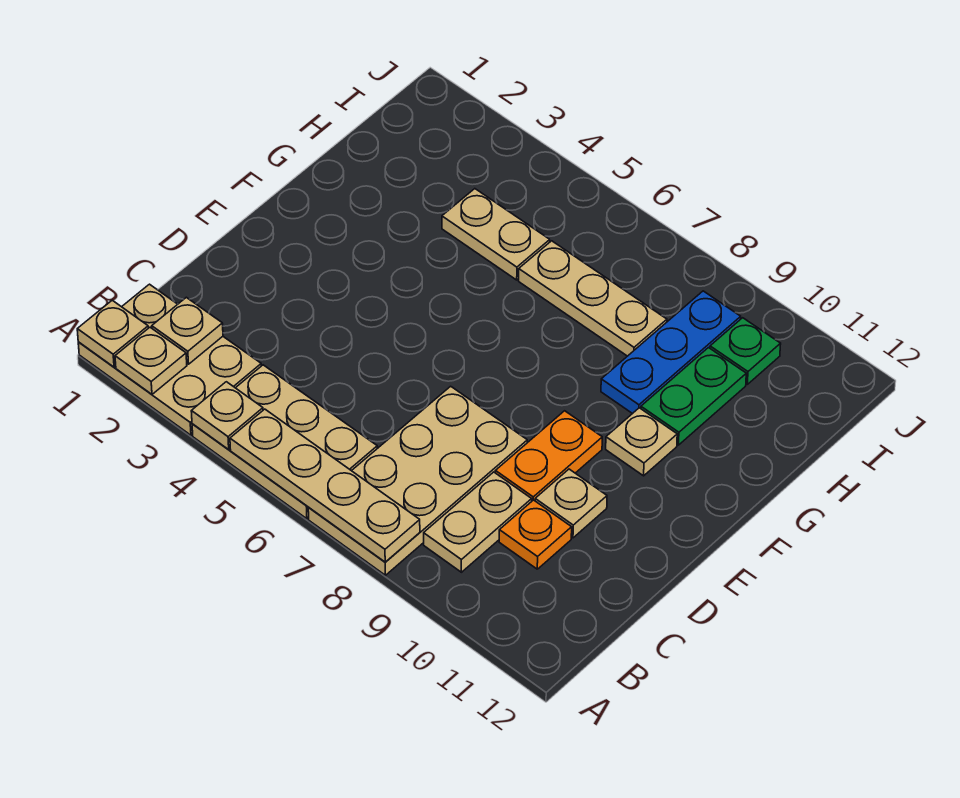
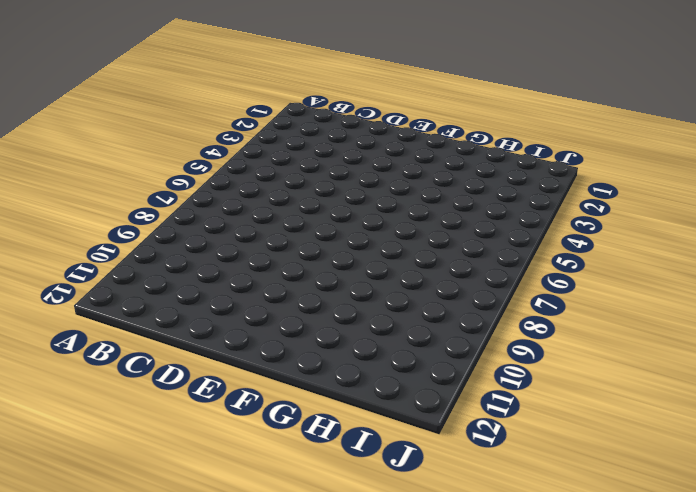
none -> tan 2x3 plate [78,284,261,435]
none -> tan 2x3 plate [192,365,377,519]
none -> tan 2x4 plate [308,386,527,575]

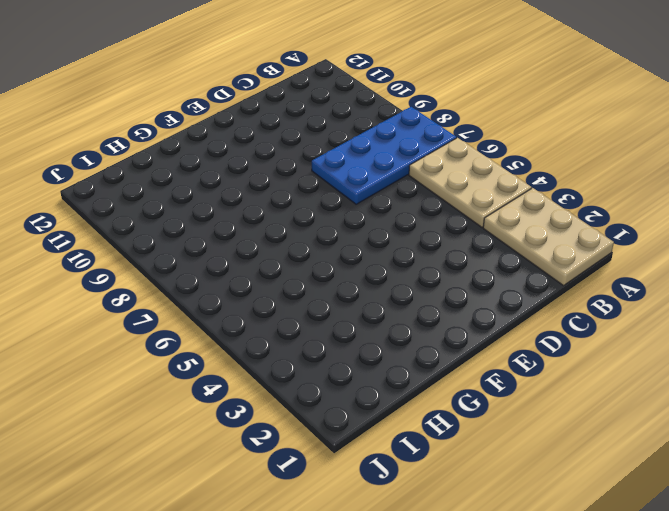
blue 2x4 plate [312,107,456,204] -> tan 2x4 plate [308,386,527,575]
none -> tan 1x2 plate [424,472,532,572]
none -> orange 1x1 plate [499,500,572,569]
none -> orange 1x2 plate [495,411,602,501]

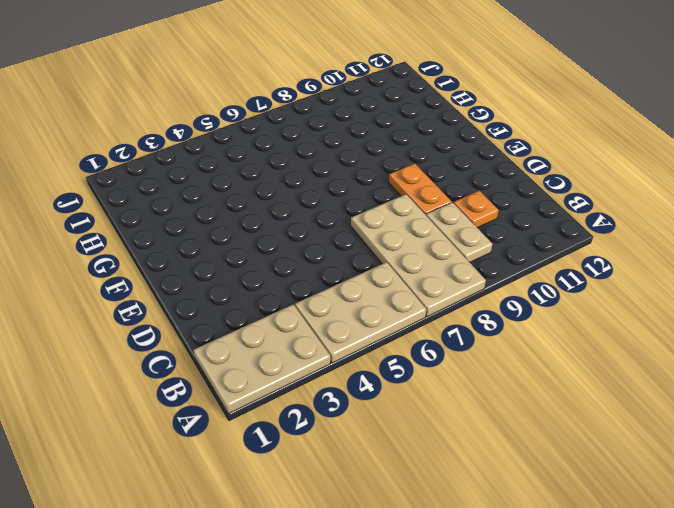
none -> tan 1x1 plate [535,469,607,538]
none -> tan 1x1 plate [606,408,677,476]
none -> blue 1x3 plate [601,291,741,414]

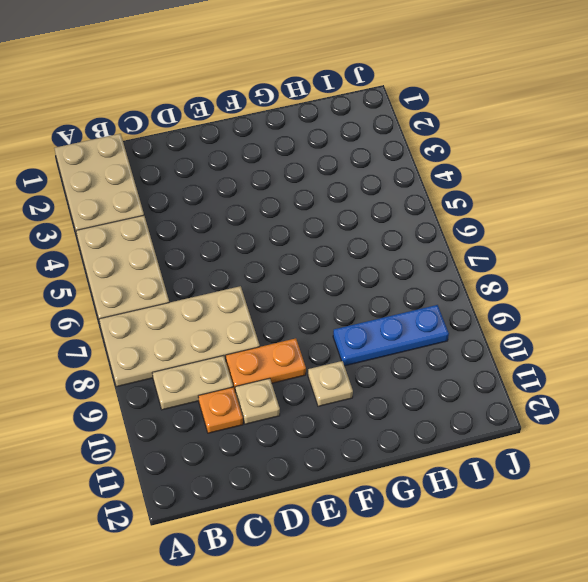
none -> green 1x2 plate [641,348,746,445]
none -> tan 1x2 plate [442,189,550,280]
none -> tan 1x3 plate [519,241,667,356]

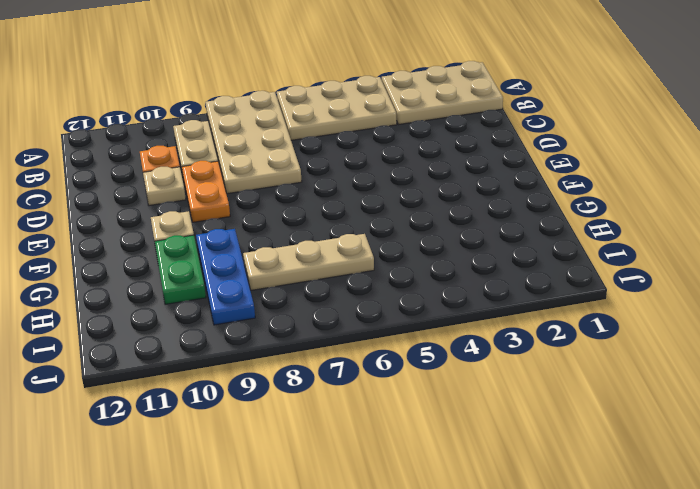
none -> tan 1x2 plate [442,189,550,280]
none -> green 1x1 plate [710,318,781,384]
none -> tan 1x1 plate [77,300,148,367]

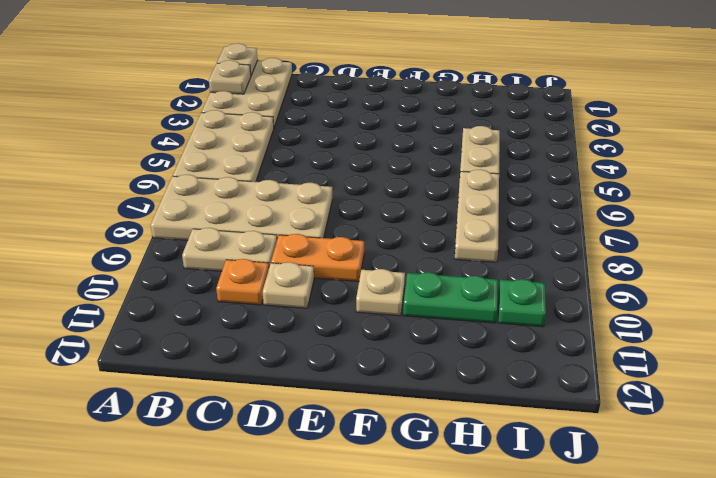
none -> blue 1x3 plate [601,291,741,414]
none -> tan 1x1 plate [191,382,263,450]
none -> tan 1x4 plate [230,409,420,562]

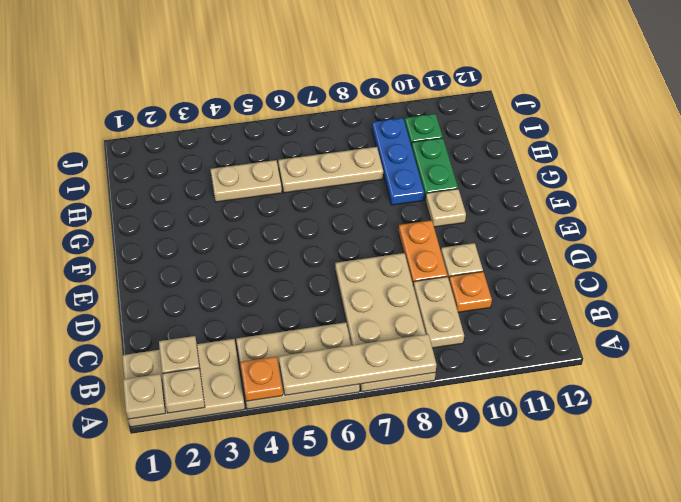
orange 1x1 plate [240,357,283,401] -> tan 1x1 plate [191,382,263,450]

